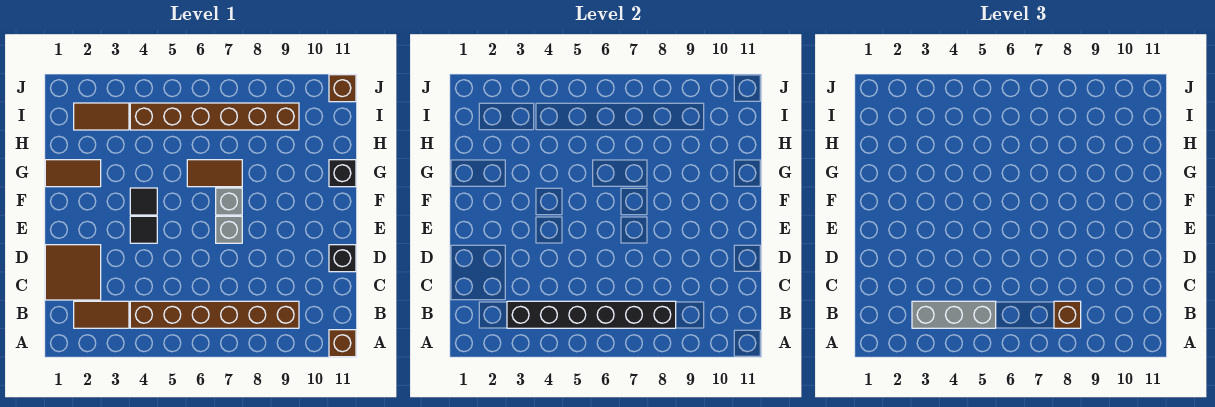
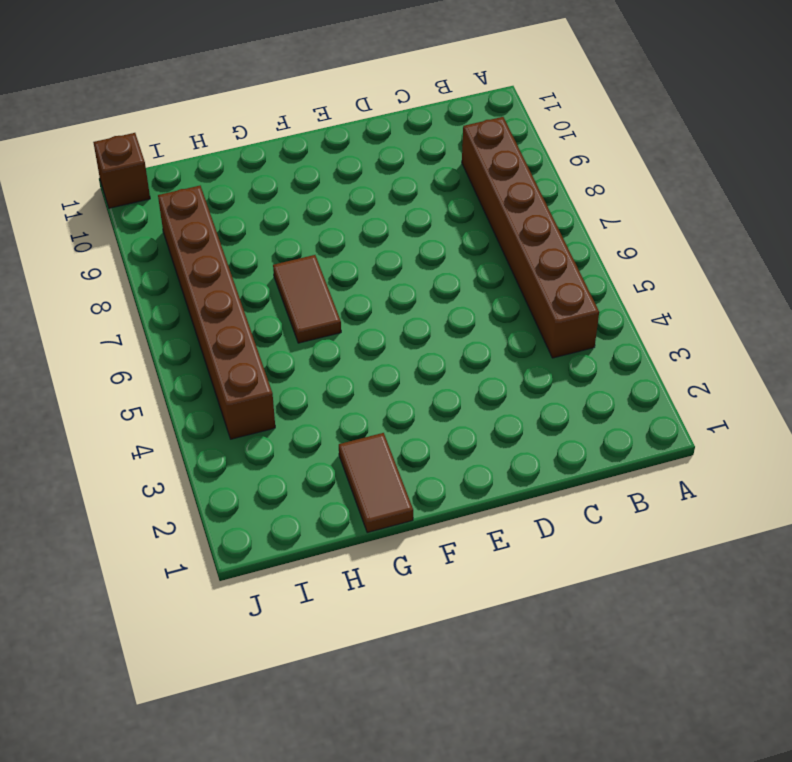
none -> brown 1x1 brick [329,330,356,357]
none -> brown 1x2 tile [74,301,129,328]
none -> brown 2x2 tile [45,245,101,300]

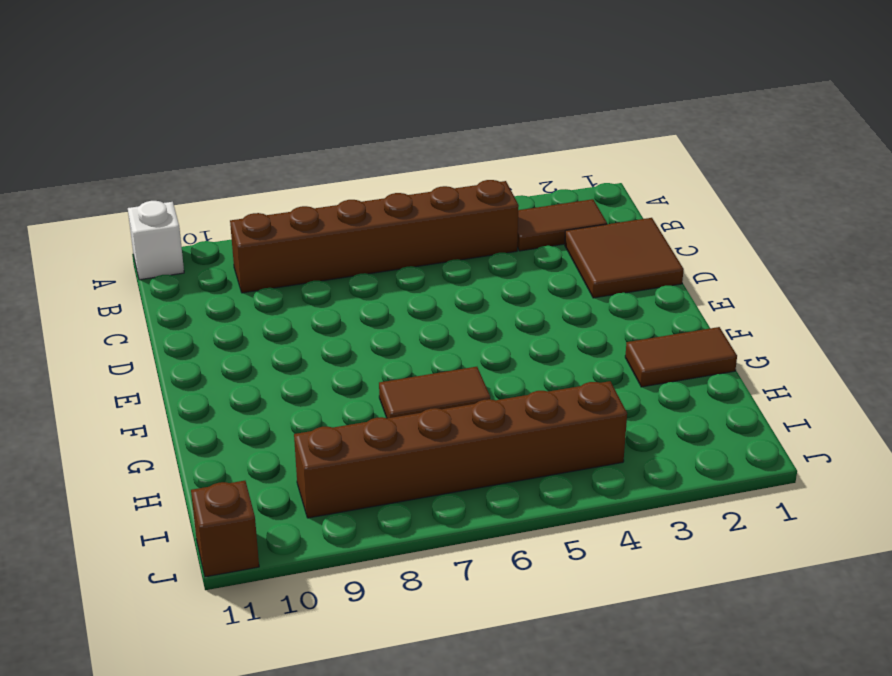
white 1x1 brick [128,201,184,280] -> brown 1x1 brick [329,330,356,357]
none -> black 1x1 brick [329,245,356,272]
none -> black 1x1 tile [130,216,157,243]
none -> grey 1x1 brick [216,216,242,243]

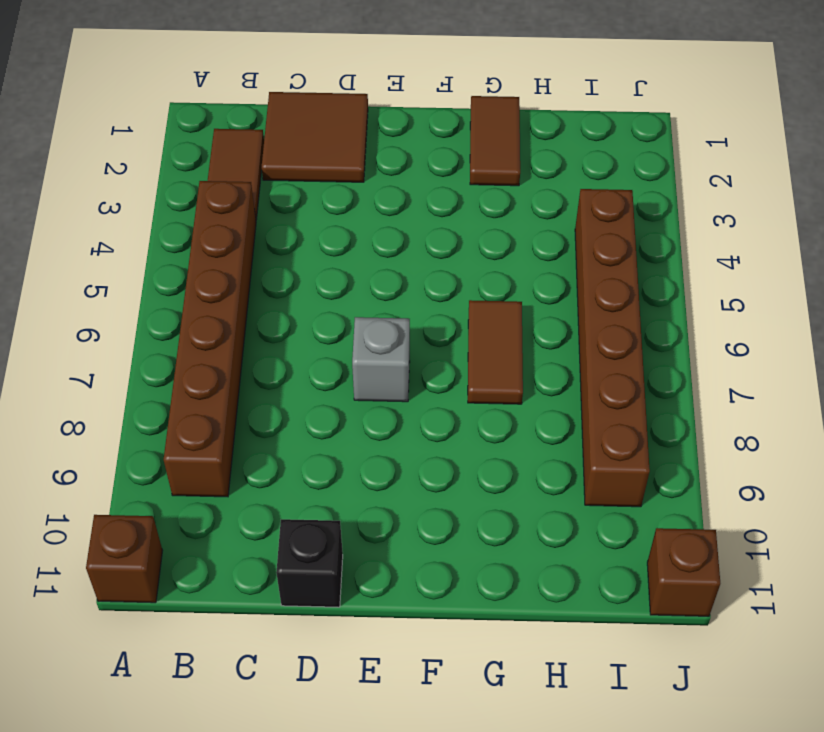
none -> black 1x1 tile [130,216,157,243]
none -> black 1x1 tile [130,188,157,215]
none -> grey 1x1 brick [216,188,242,215]

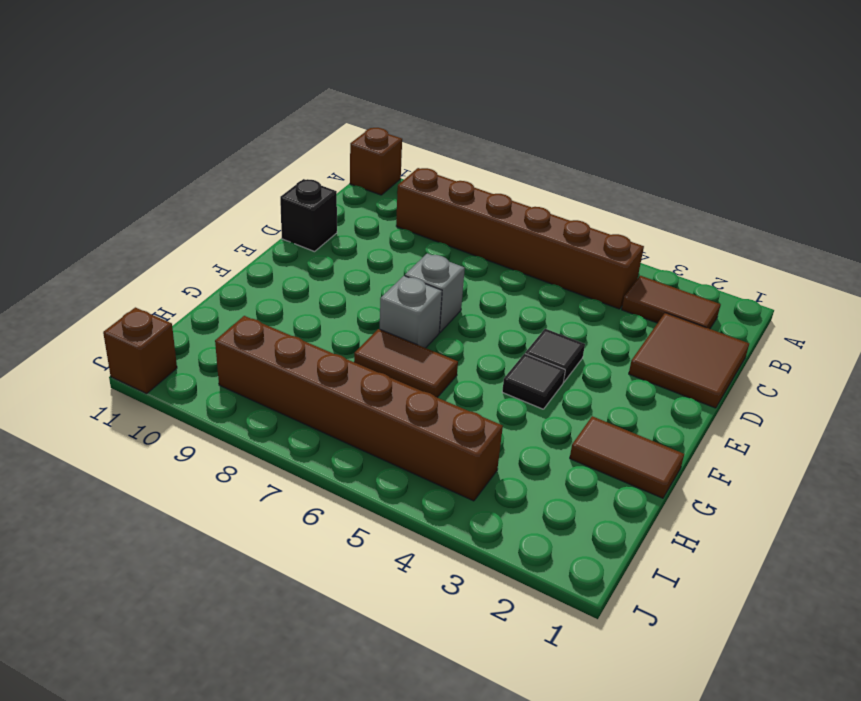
none -> black 1x1 brick [329,160,356,187]
none -> brown 1x2 tile [74,103,129,130]
none -> black 1x6 brick [507,301,676,328]

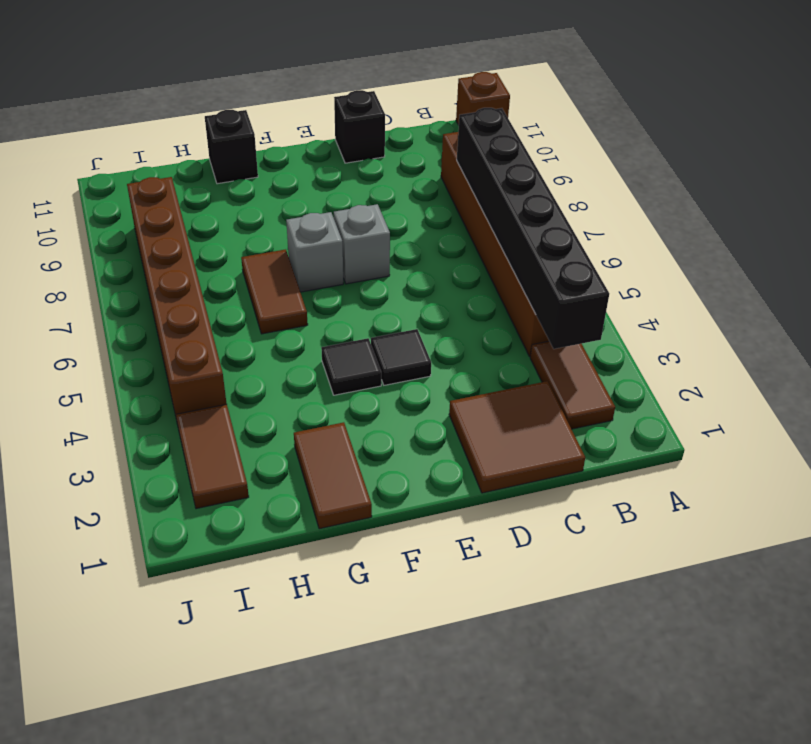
none -> brown 1x1 brick [329,75,356,102]
none -> grey 1x3 brick [912,301,996,328]
none -> brown 1x1 brick [1054,301,1081,328]

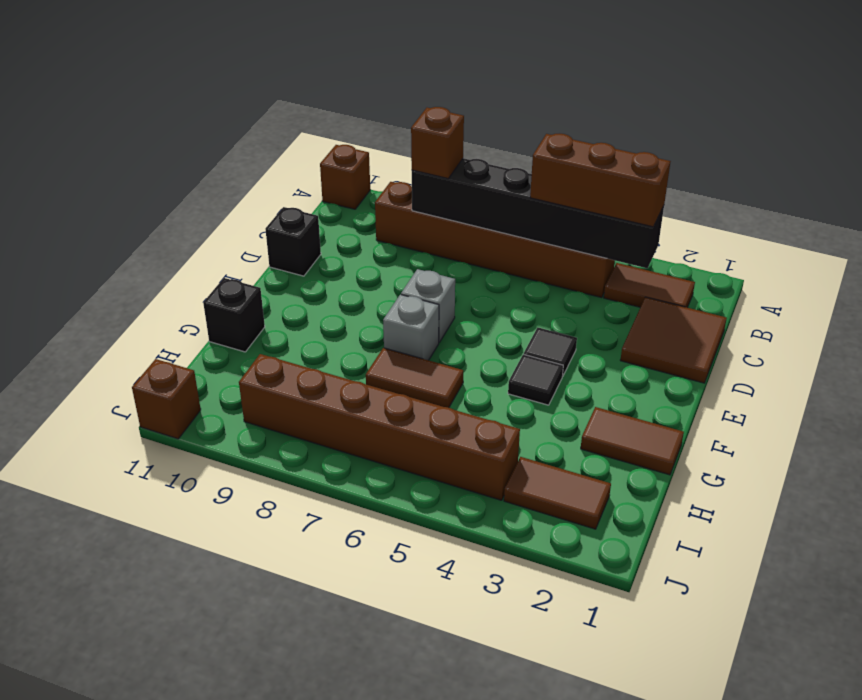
brown 1x3 brick [530,134,671,227] -> grey 1x3 brick [912,301,996,328]

